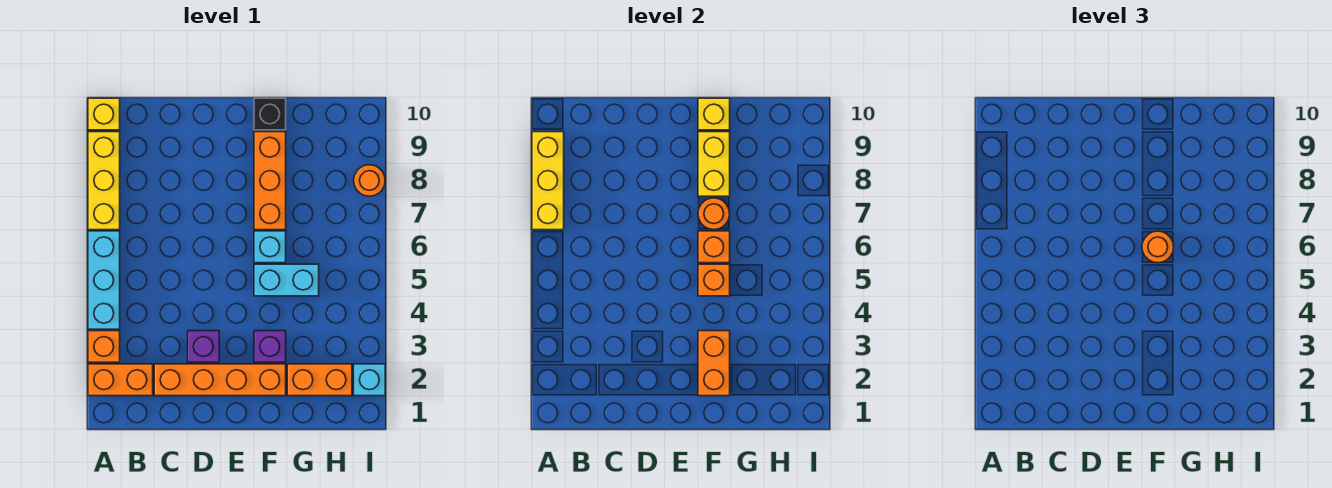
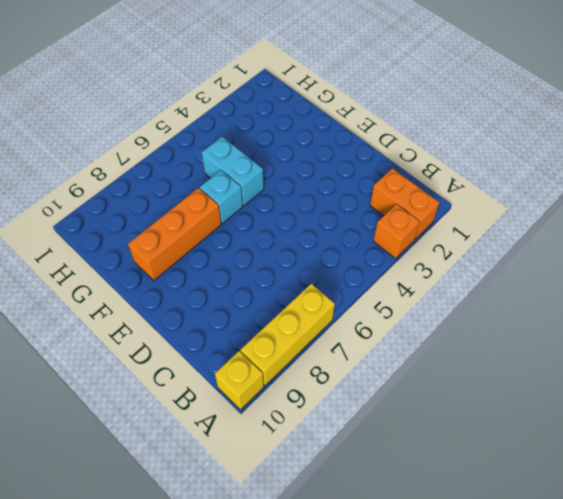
none -> cyan 1x3 brick [88,231,120,329]
none -> orange 1x4 brick [154,364,286,396]
none -> purple 1x1 brick [188,331,219,362]

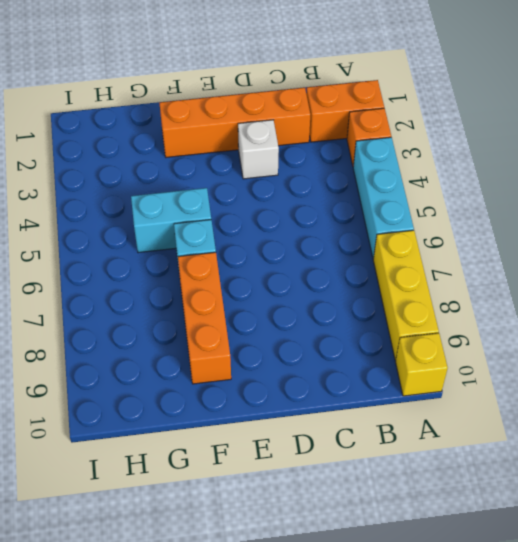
white 1x1 brick [238,120,279,179] -> purple 1x1 brick [188,331,219,362]
none -> purple 1x1 brick [254,331,286,362]
none -> black 1x1 brick [254,98,286,130]
none -> orange 1x2 brick [287,364,352,396]

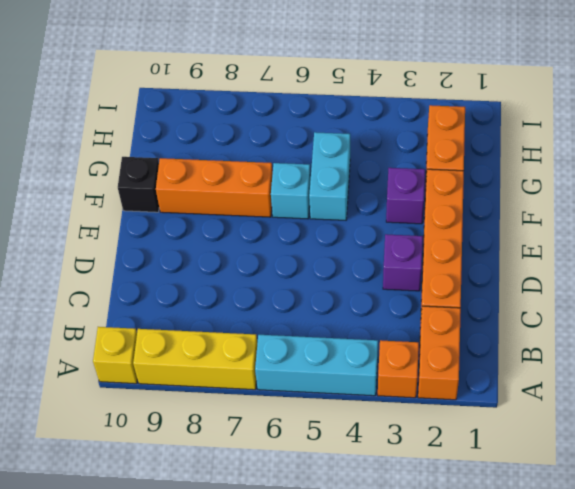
none -> cyan 1x1 brick [354,364,385,396]
none -> orange 1x1 round brick [354,165,385,196]
none -> yellow 1x3 brick [532,132,564,230]

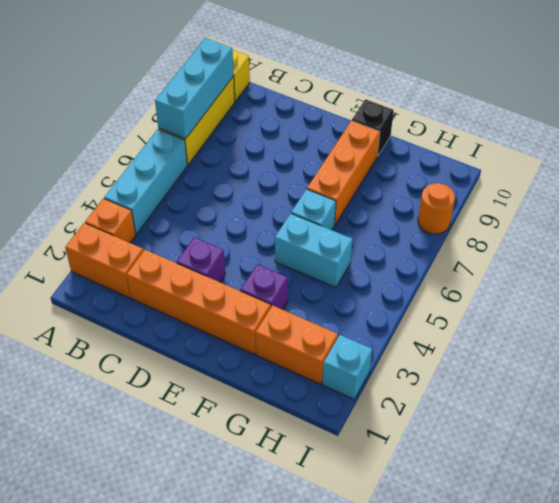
cyan 1x3 brick [155,38,234,139] -> yellow 1x3 brick [532,132,564,230]
none -> orange 1x2 brick [698,331,730,396]
none -> orange 1x1 brick [698,264,730,296]
none -> orange 1x1 brick [698,231,730,263]

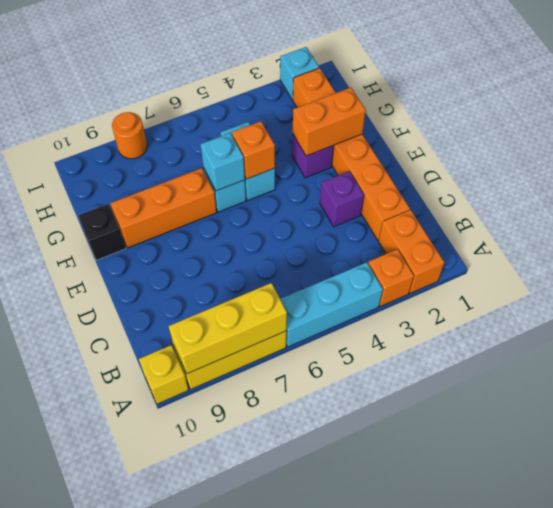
cyan 1x1 brick [201,133,245,191] -> orange 1x1 brick [698,231,730,263]
none -> orange 1x1 round brick [698,198,730,230]
none -> yellow 1x2 brick [698,132,730,196]
none -> yellow 1x1 brick [698,98,730,130]

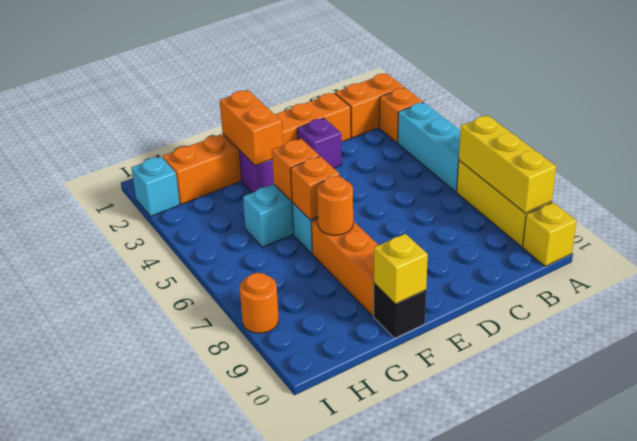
none -> yellow 1x2 brick [698,132,730,196]
none -> orange 1x1 round brick [1142,231,1174,263]

